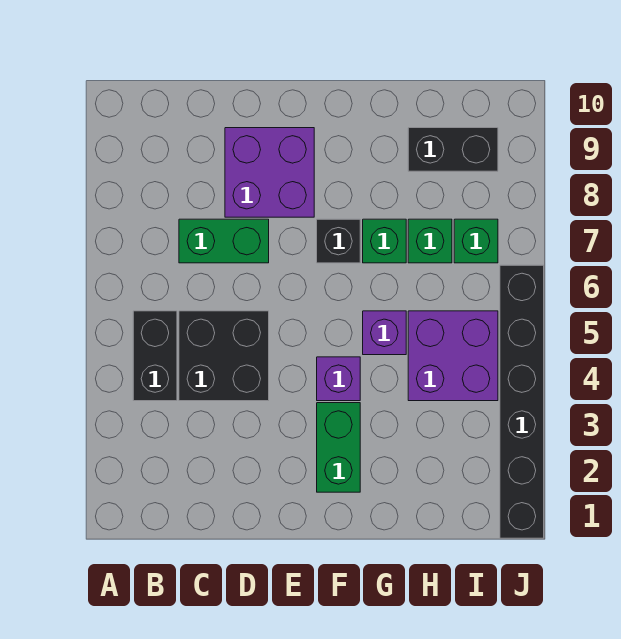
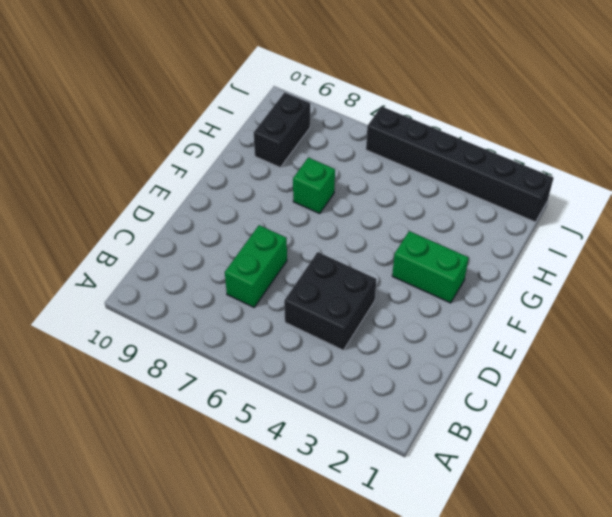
none -> black 1x2 brick [133,311,177,401]
none -> purple 2x2 brick [225,128,314,217]
none -> purple 1x1 brick [317,357,360,401]

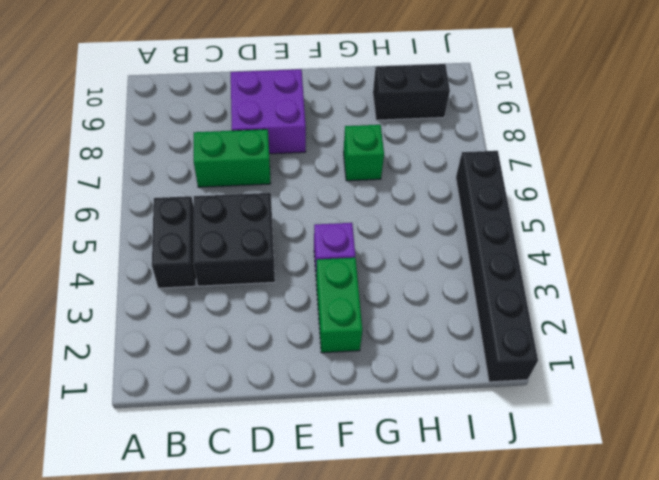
none -> black 1x1 brick [317,219,360,263]
none -> purple 1x1 brick [363,311,406,355]
none -> purple 2x2 brick [408,311,498,401]

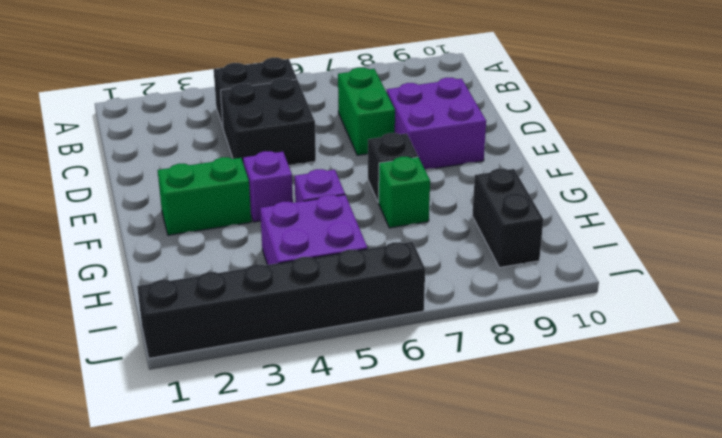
none -> green 1x1 brick [408,219,452,263]
none -> green 1x1 brick [454,219,498,263]

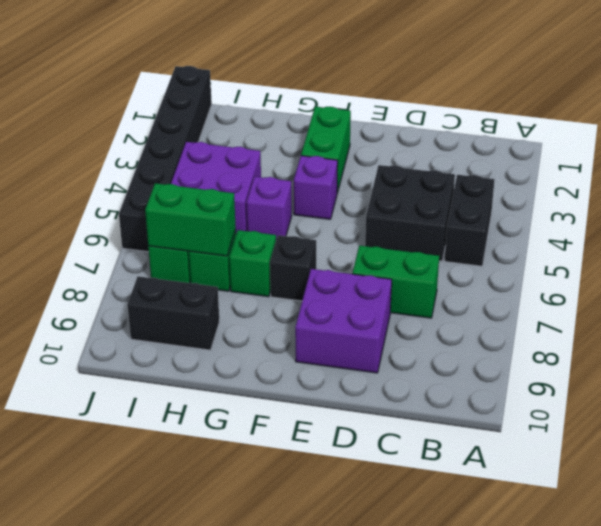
green 1x2 brick [145,183,236,256] -> none

